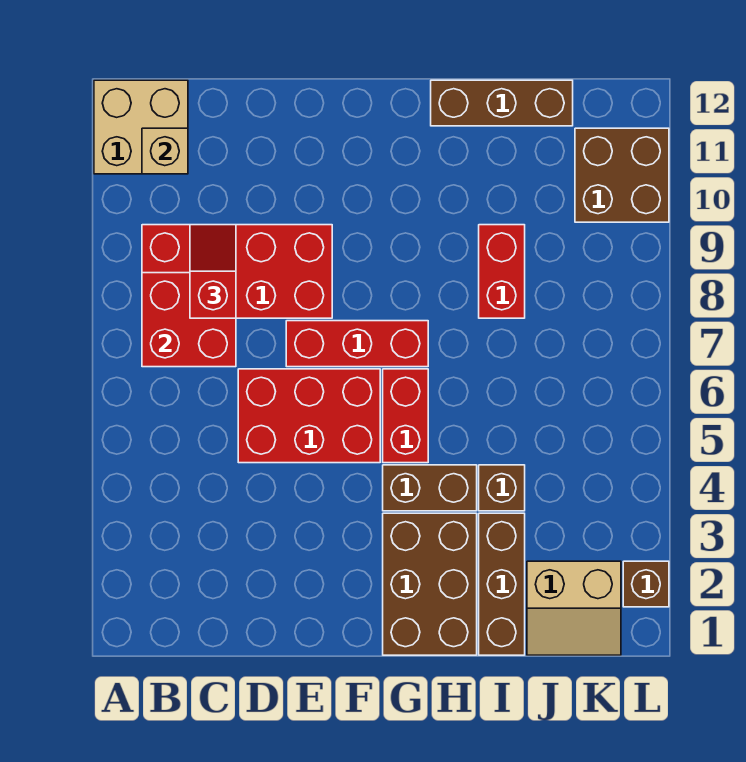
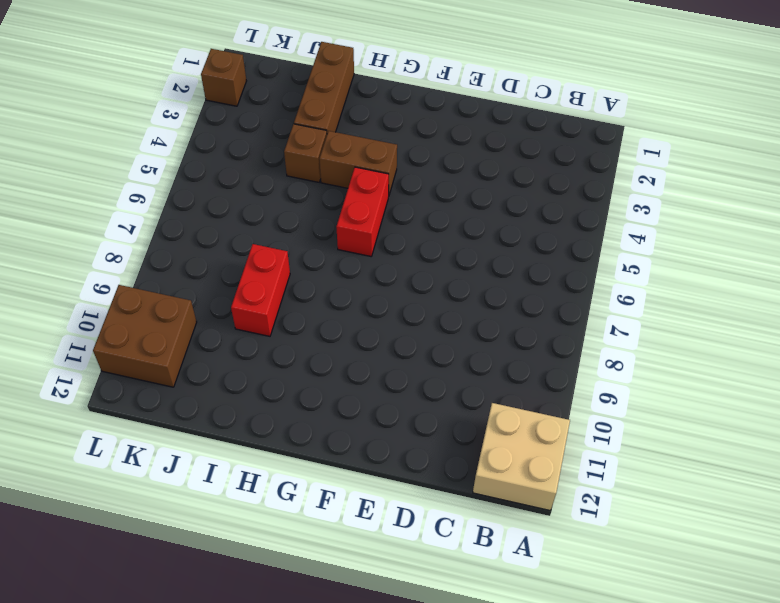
none -> red 2x4 brick [142,225,332,318]
none -> red 2x3 brick [238,369,380,463]
none -> red 1x3 brick [286,321,428,367]

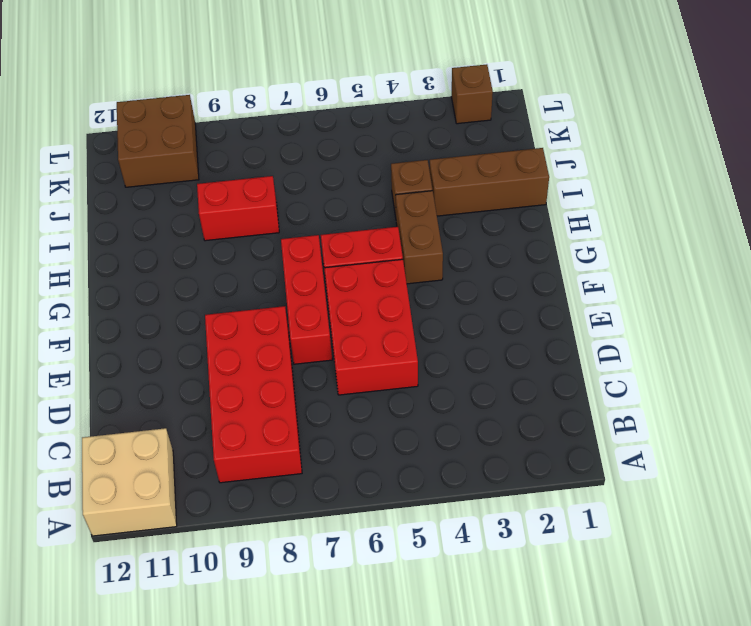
none -> brown 2x3 brick [383,513,477,655]
none -> brown 1x3 brick [431,80,573,126]
none -> tan 2x2 slope [527,561,621,655]

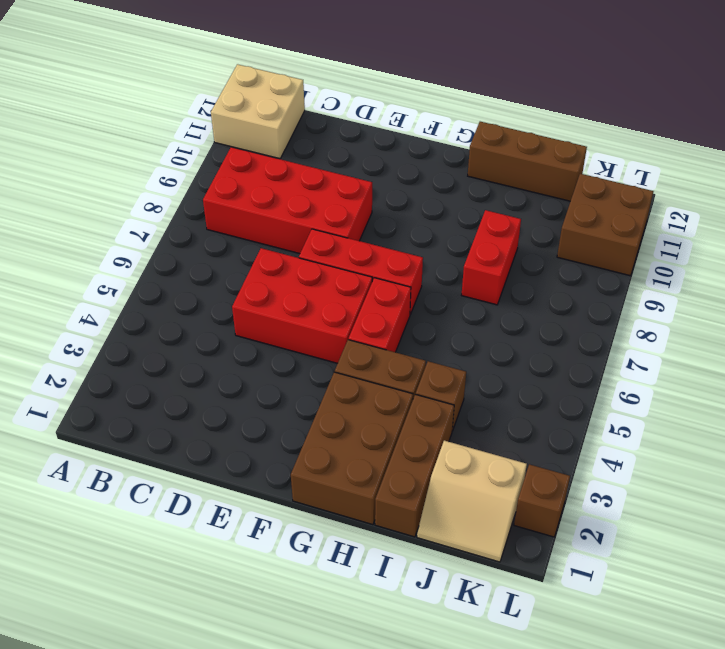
none -> red 2x2 brick [142,273,236,367]
none -> tan 1x1 brick [142,128,188,174]
none -> red 1x2 slope [190,225,236,318]

